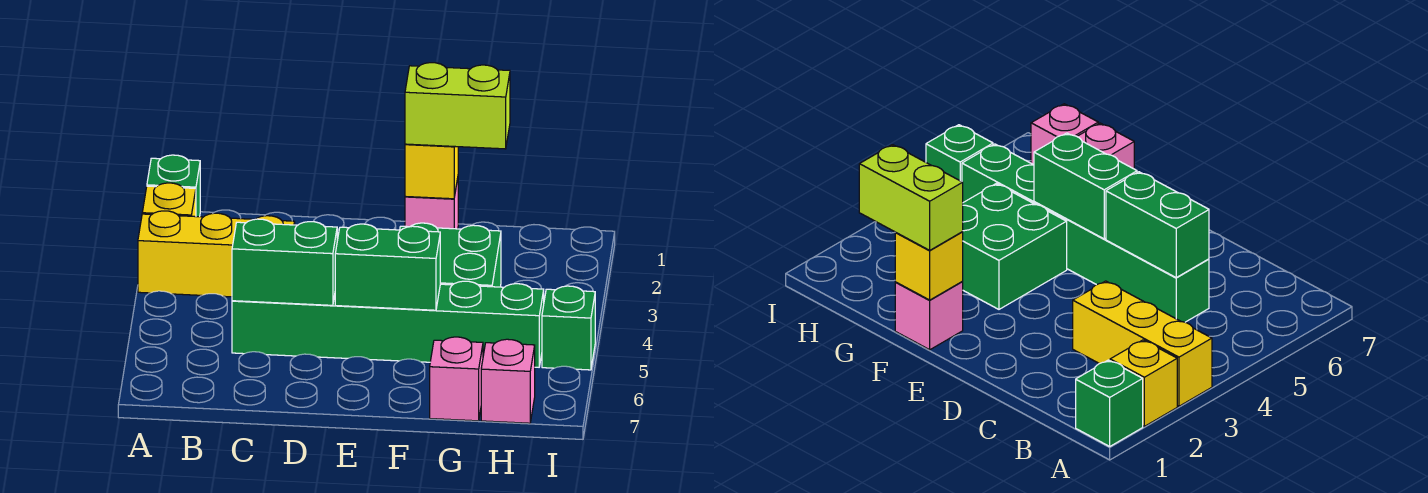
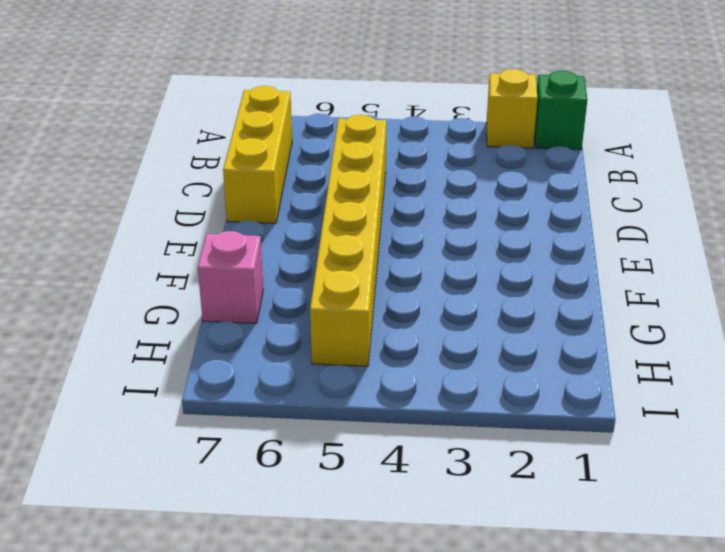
yellow 1x3 brick [223,86,292,223] -> yellow 1x3 brick moved to [138,211,295,297]
yellow 1x6 brick [310,115,386,366] -> green 1x6 brick [232,281,544,367]
none -> pink 1x1 brick [405,179,458,229]
none -> green 2x2 brick [400,223,501,287]
none -> pink 1x1 brick [481,339,535,423]

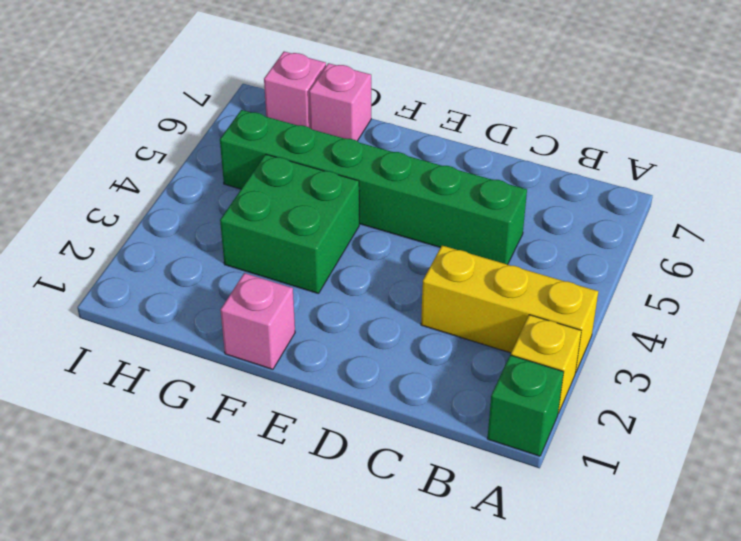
none -> green 1x1 brick [542,286,595,370]
none -> green 1x2 brick [232,219,337,305]
none -> green 1x2 brick [335,224,440,310]

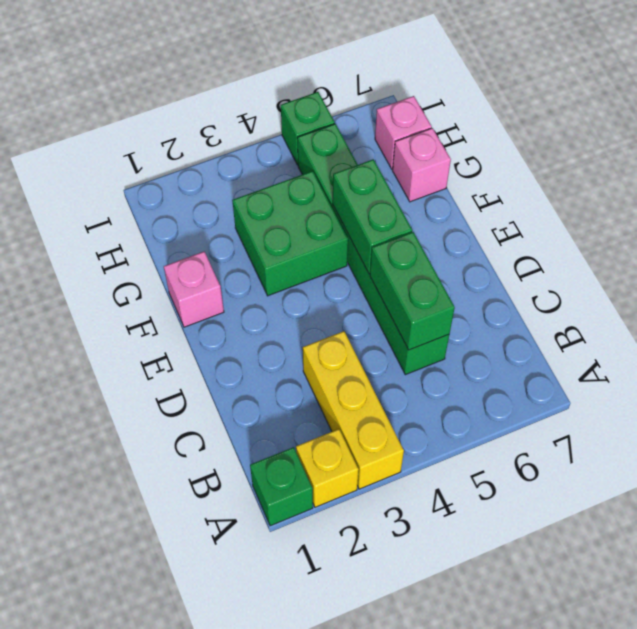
none -> yellow 1x1 brick [405,144,458,199]
none -> lime 1x2 brick [405,63,510,149]

